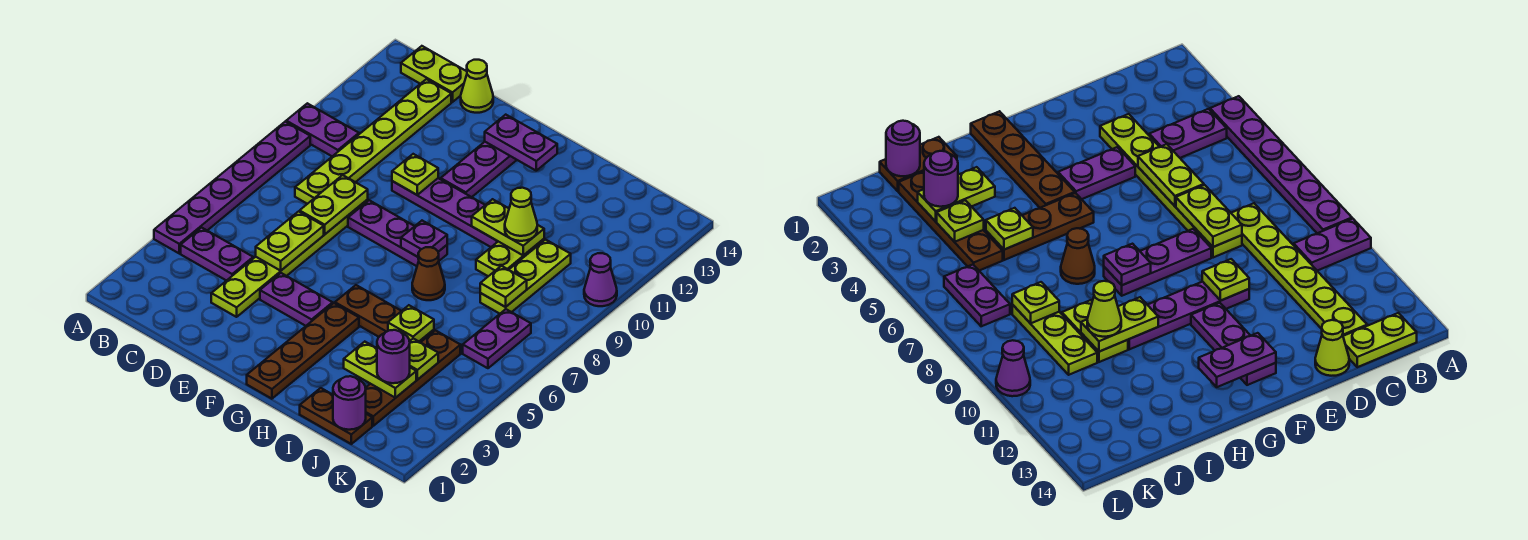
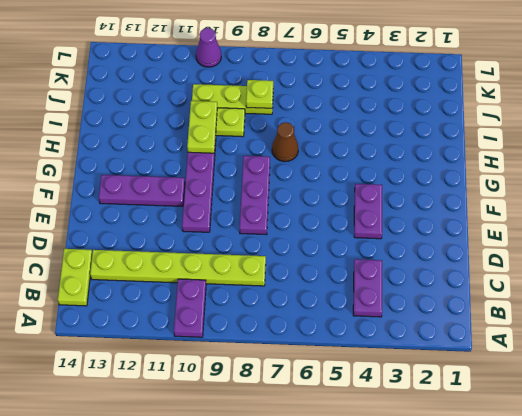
none -> purple 1x6 plate [154,122,310,253]
none -> lime 1x6 plate [211,200,368,317]
none -> lime 1x1 cone [461,60,493,113]
none -> brown 1x4 plate [247,303,359,399]

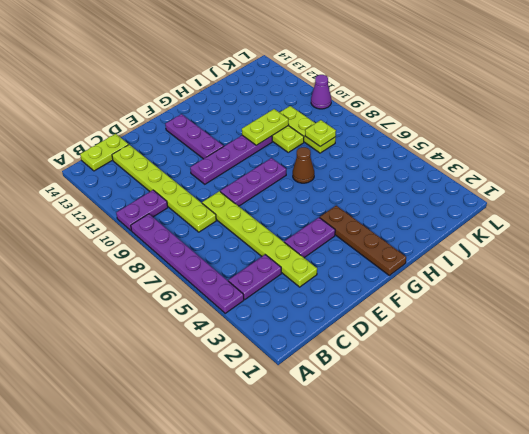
none -> lime 1x1 cone [461,60,493,113]
none -> brown 1x3 plate [335,285,434,342]
none -> brown 1x2 plate [300,388,372,444]
none -> brown 1x4 plate [366,330,460,426]

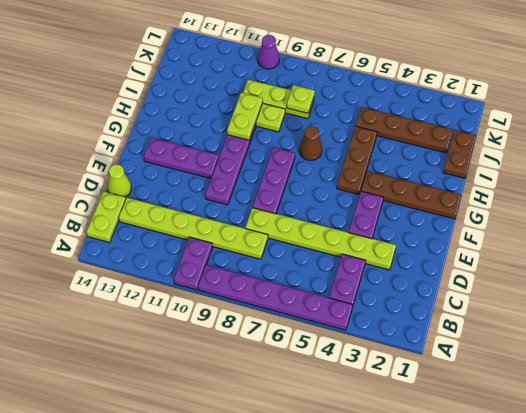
none -> purple 1x2 plate [463,309,531,368]
none -> lime 1x2 plate [256,211,324,271]
none -> lime 1x2 plate [300,175,368,234]
none -> lime 1x1 plate [392,154,438,195]

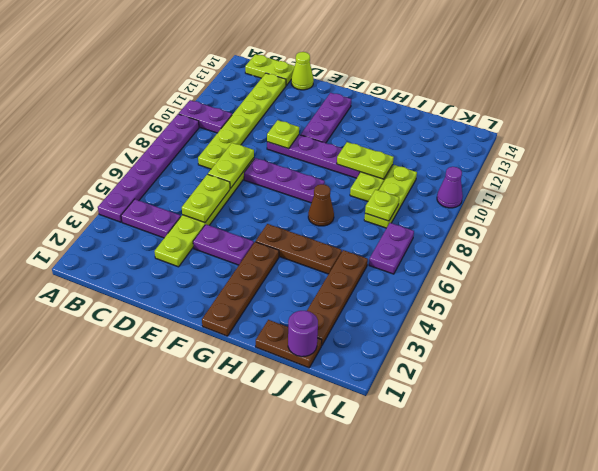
none -> purple 1x2 plate [485,115,557,171]
none -> purple 1x1 plate [401,221,447,257]
none -> lime 1x2 plate [344,342,416,398]
none -> lime 1x1 plate [388,305,434,341]

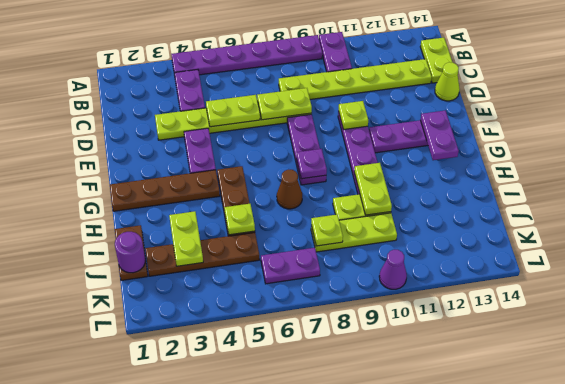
none -> lime 1x1 plate [410,338,438,380]
none -> lime 1x1 cone [505,188,537,241]
none -> purple 1x1 round brick [377,330,410,383]

